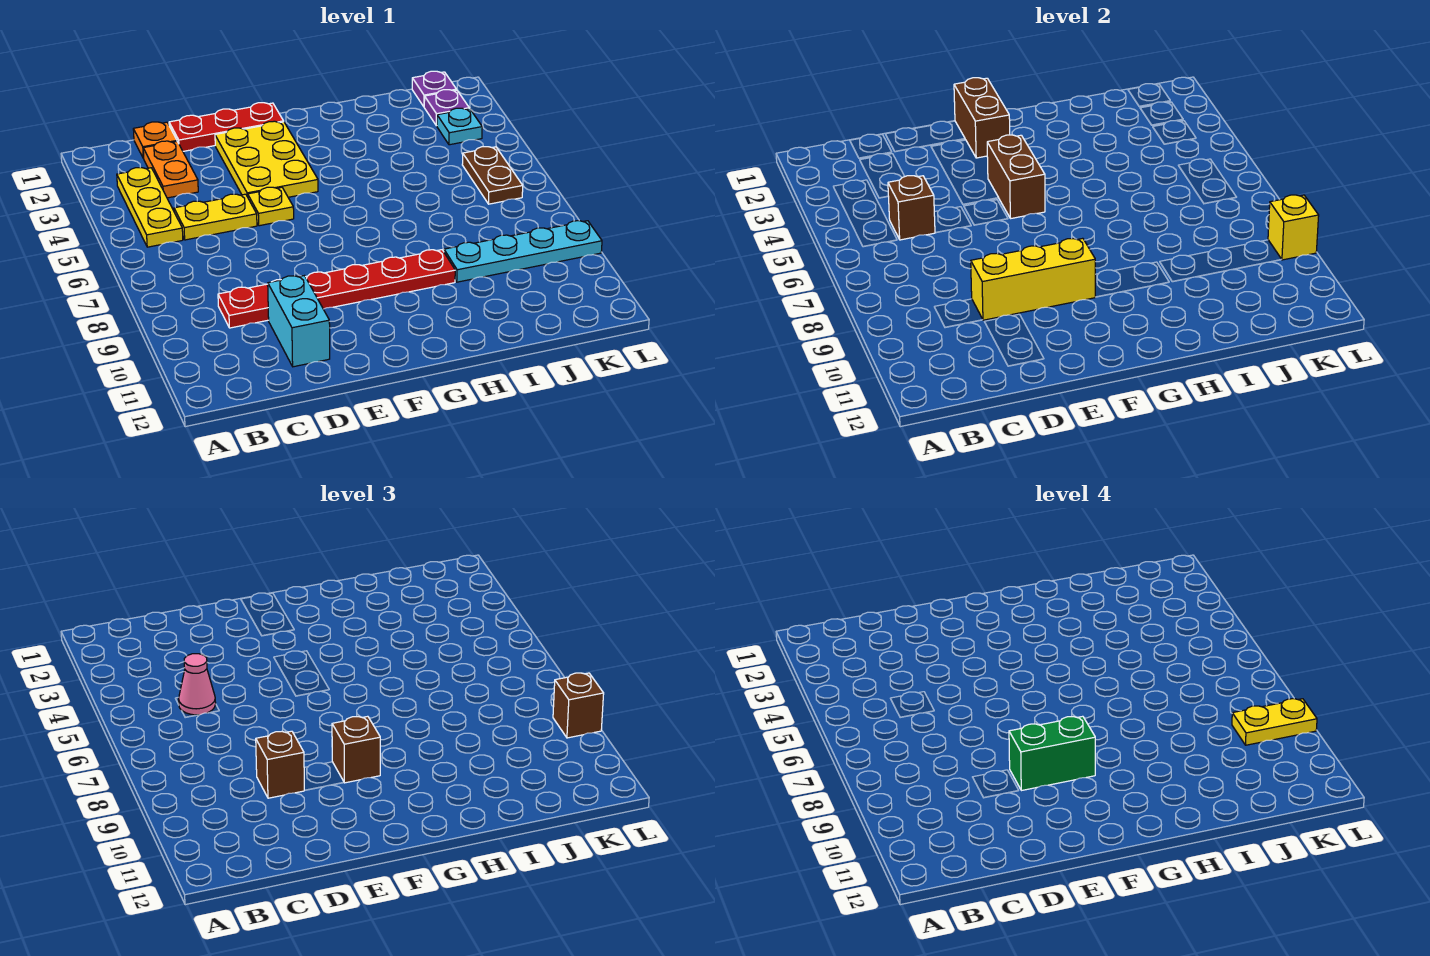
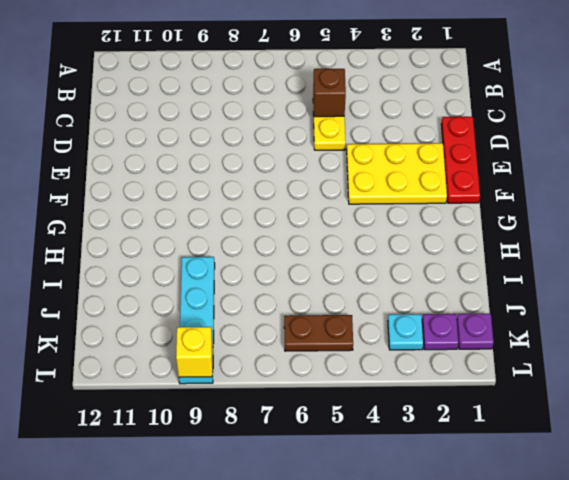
none -> yellow 1x3 plate [117,168,183,247]
none -> orange 1x1 plate [133,122,177,158]
none -> orange 1x2 plate [143,141,198,198]

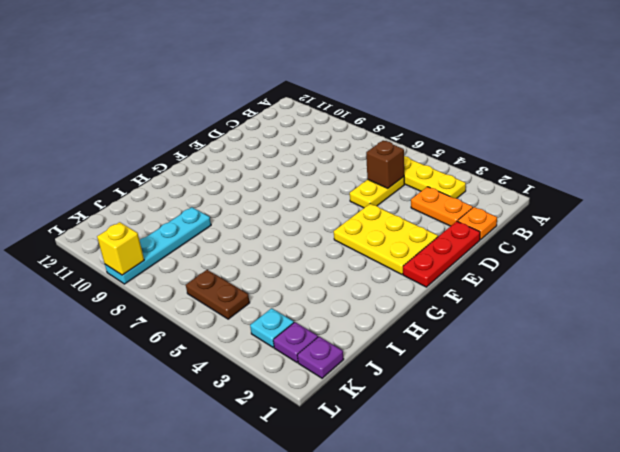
none -> red 1x6 plate [218,250,455,328]
none -> cyan 1x2 brick [268,276,330,367]
none -> yellow 1x1 plate [248,187,294,226]

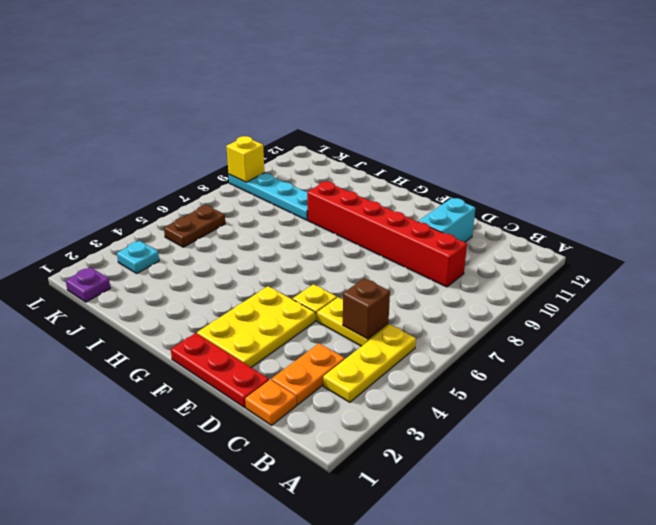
red 1x6 brick [307,181,467,287] -> red 1x6 plate [218,250,455,328]
none -> purple 1x1 plate [424,90,469,126]
none -> yellow 1x3 brick [971,238,1095,320]
none -> brown 1x2 brick [954,78,1010,158]

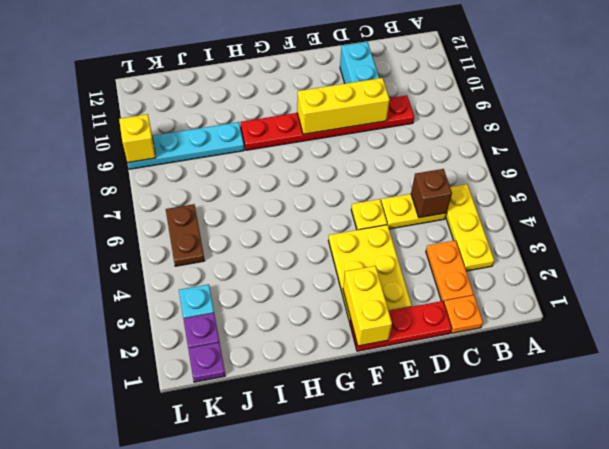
yellow 1x2 brick [343,266,392,346] -> brown 1x2 brick [954,78,1010,158]
none -> brown 1x2 brick [987,135,1045,219]
none -> pink 1x1 cone [179,654,216,715]
none -> brown 1x1 brick [256,731,305,798]

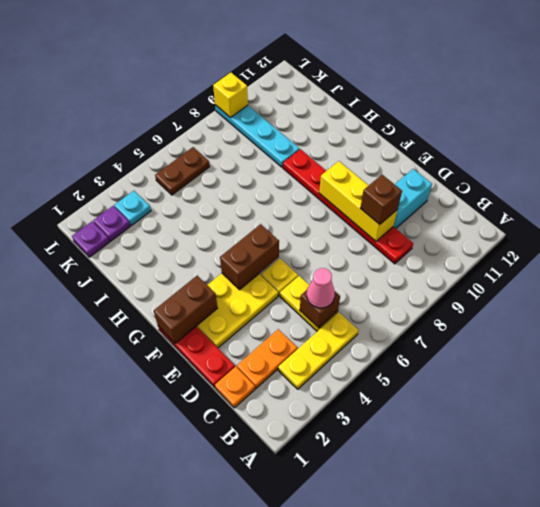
none -> brown 1x1 brick [332,716,380,783]
none -> brown 1x1 brick [553,673,604,738]
none -> green 1x2 brick [1009,716,1095,791]

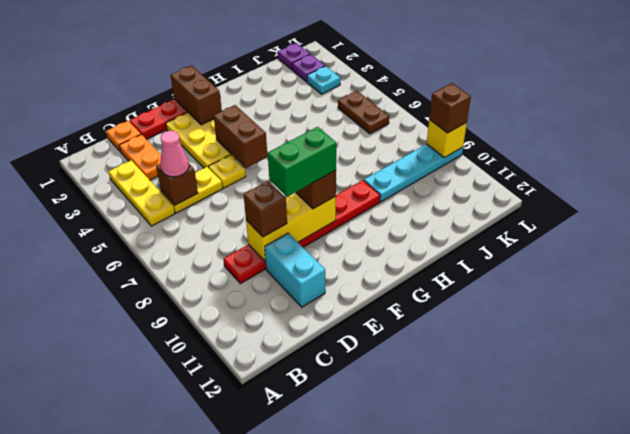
none -> yellow 1x2 plate [1232,699,1317,745]

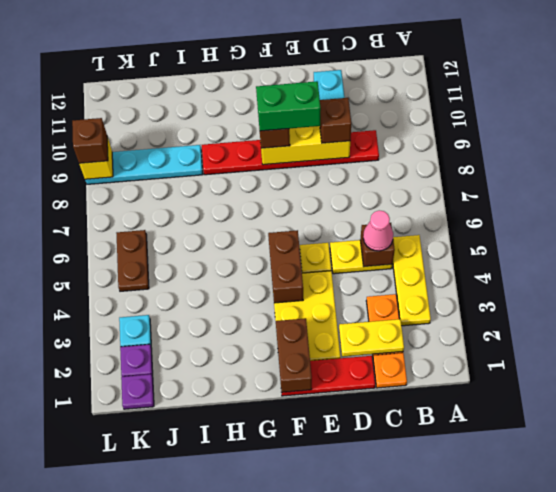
yellow 1x2 plate [339,319,404,357] -> yellow 1x2 plate moved to [1232,699,1317,745]

